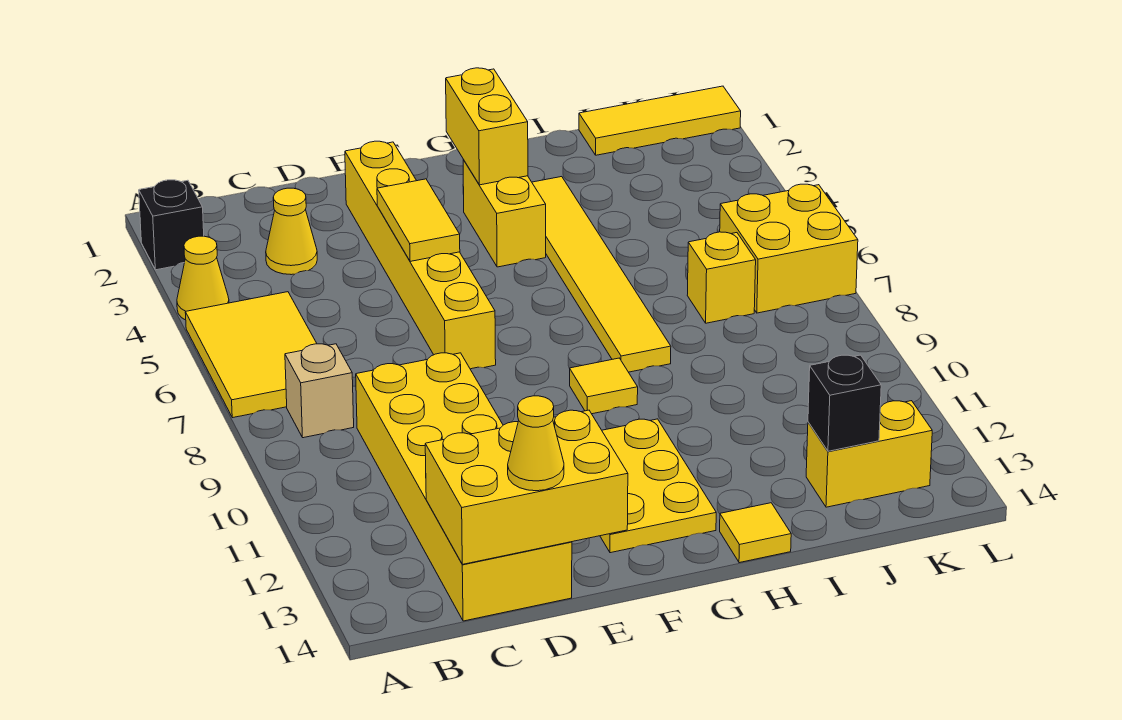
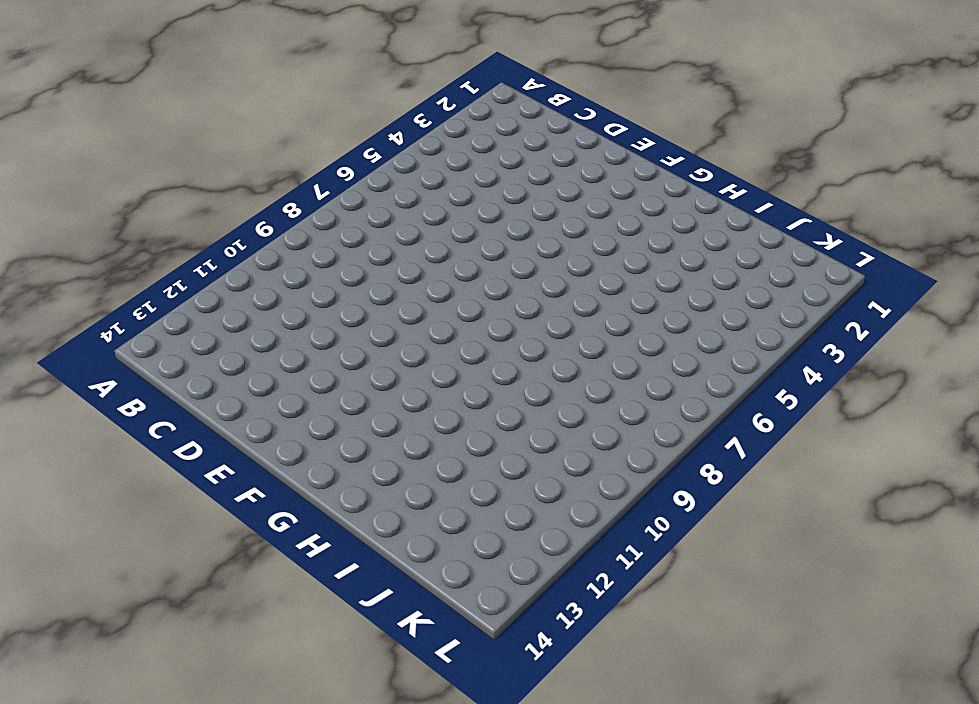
none -> black 1x1 brick [139,180,204,270]
none -> yellow 1x1 cone [177,236,229,320]
none -> yellow 2x3 tile [185,292,317,418]

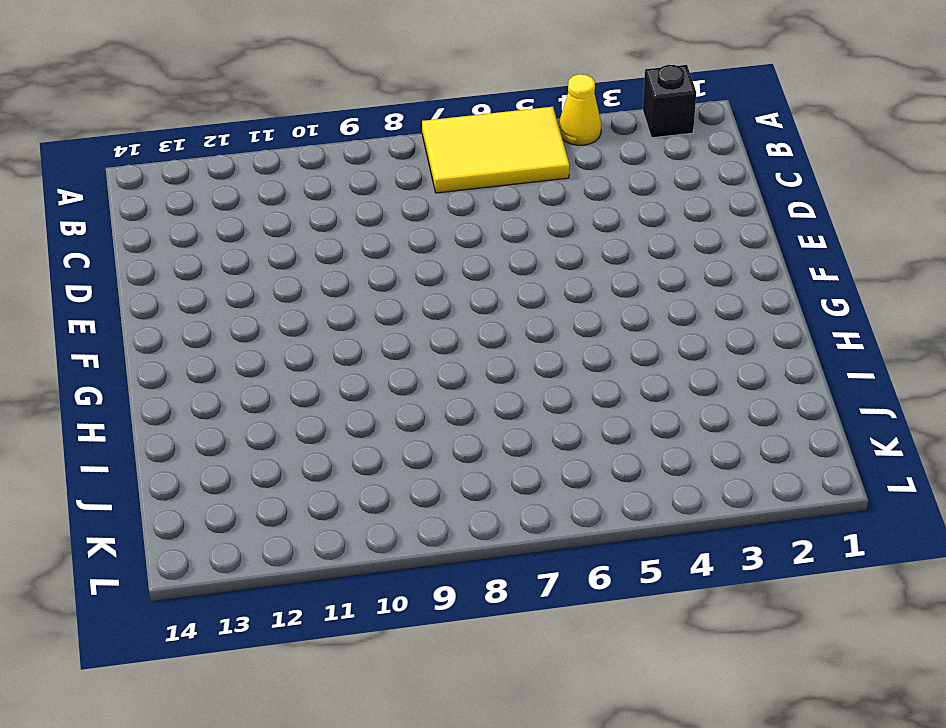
none -> tan 1x1 brick [285,344,354,438]
none -> yellow 1x1 cone [266,188,317,275]
none -> yellow 2x6 brick [356,353,572,621]

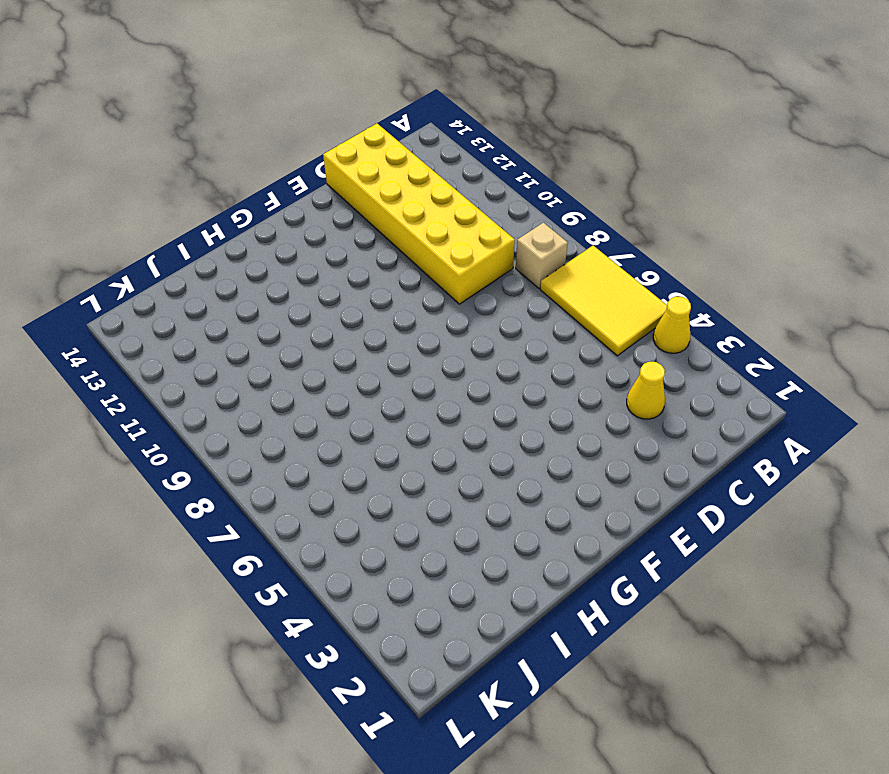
none -> black 1x1 brick [139,180,204,270]
none -> yellow 1x6 brick [345,141,496,369]
none -> yellow 2x3 plate [600,419,716,553]

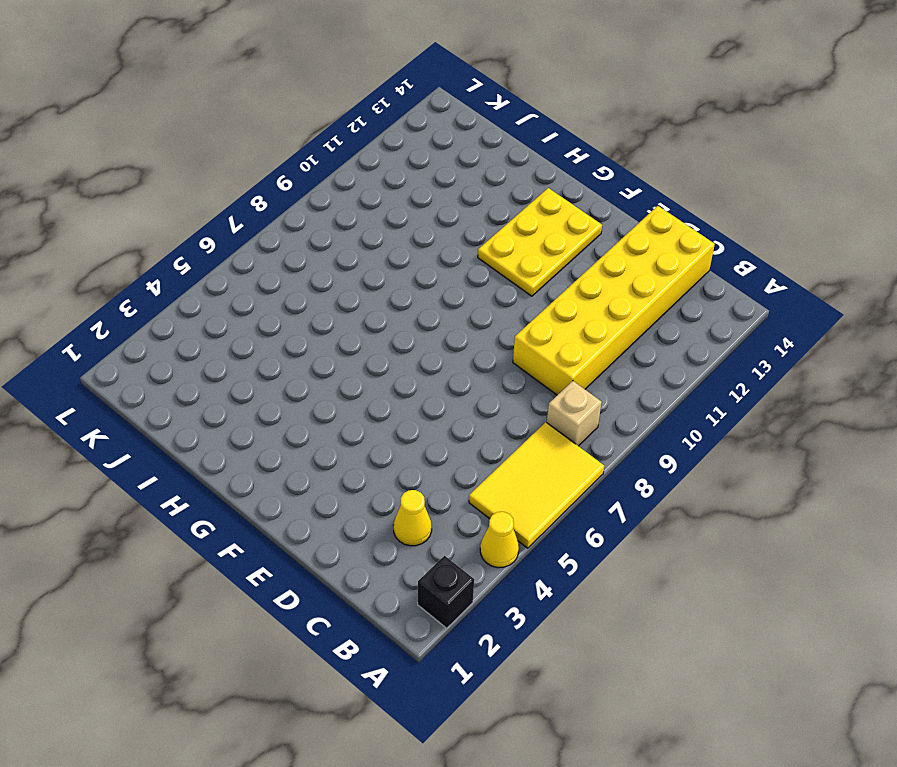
none -> yellow 1x6 brick [345,141,496,369]
none -> yellow 1x2 brick [463,160,546,267]
none -> yellow 1x1 tile [570,358,638,414]

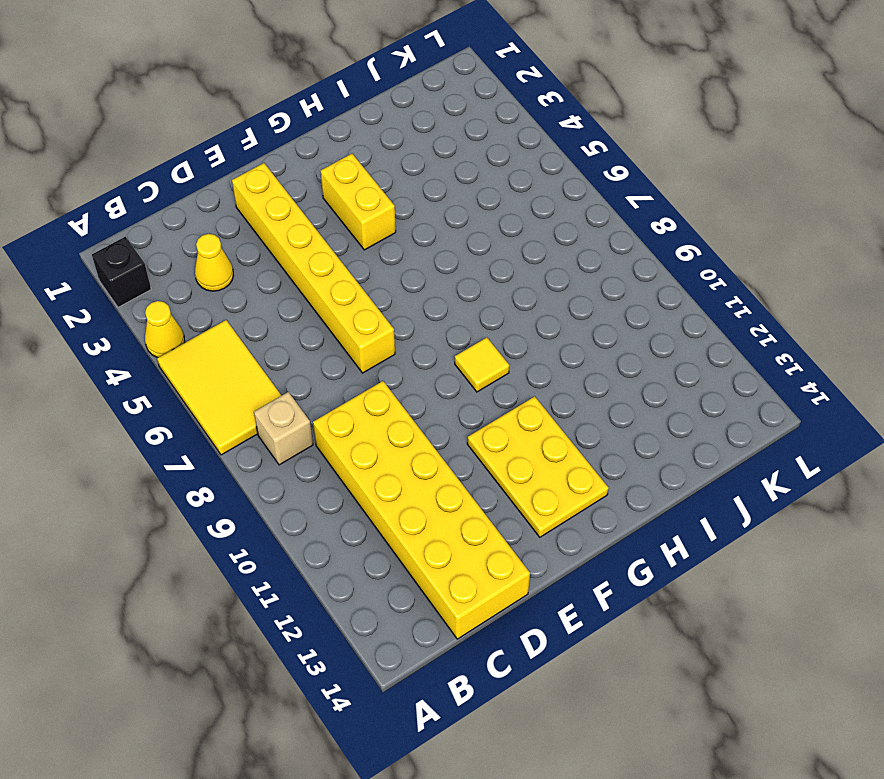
none -> yellow 1x6 tile [532,177,671,372]
none -> yellow 1x1 tile [720,503,791,563]
none -> yellow 1x3 tile [579,86,741,155]

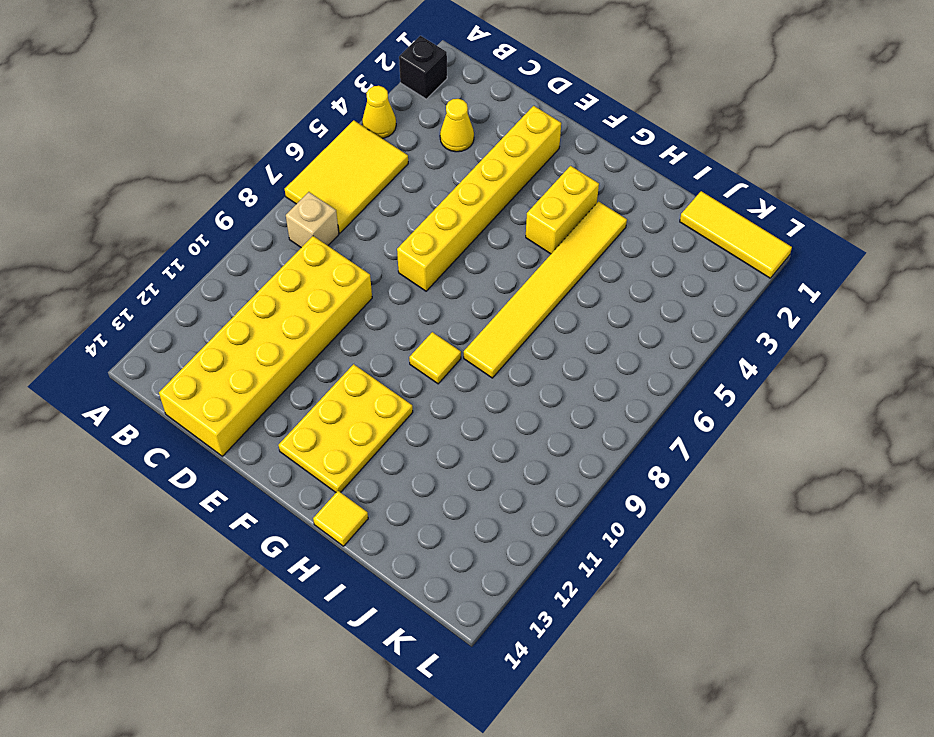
none -> yellow 1x1 brick [687,232,756,323]
none -> yellow 1x2 brick [806,401,932,507]
none -> yellow 2x2 brick [720,184,858,313]

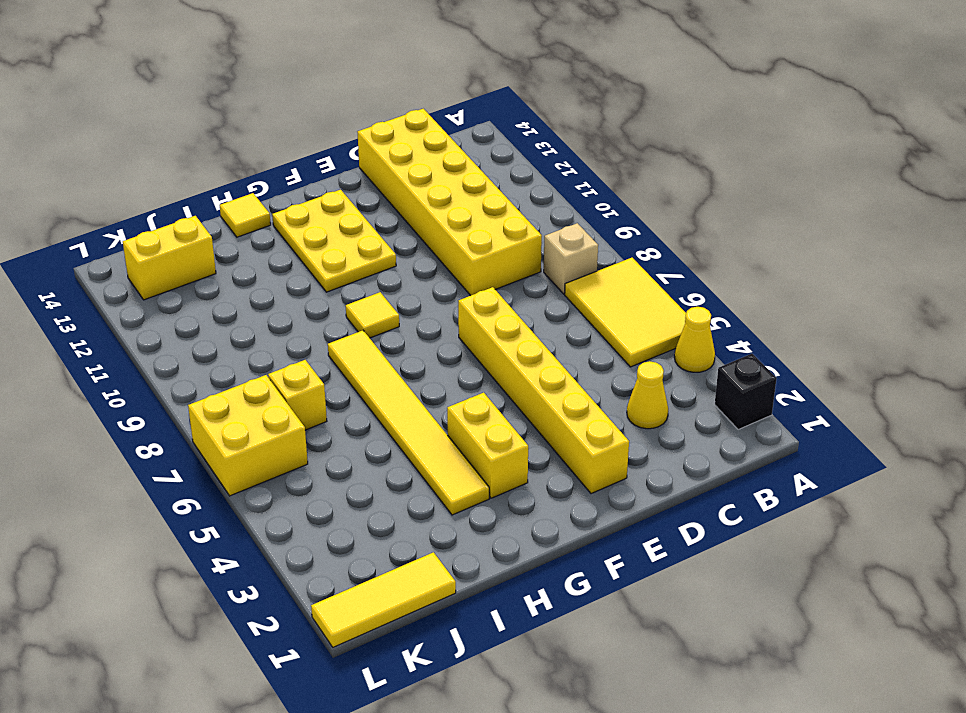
none -> yellow 2x3 brick [425,410,628,564]
none -> yellow 1x2 tile [377,179,460,261]
none -> yellow 1x2 brick [446,68,528,185]

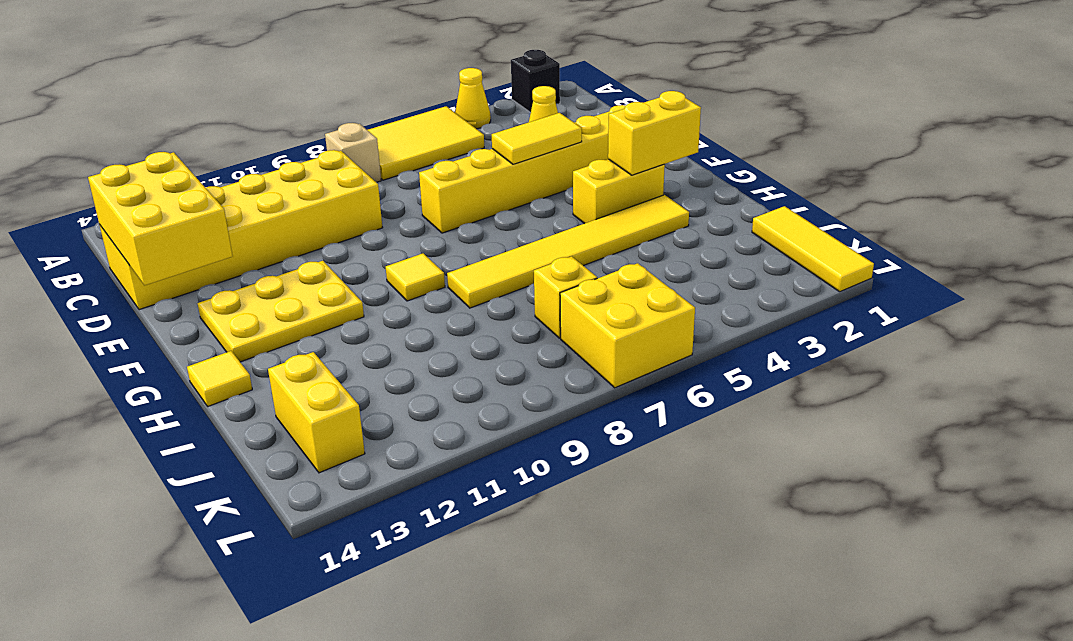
none -> black 1x1 brick [808,355,881,451]
none -> yellow 1x1 cone [508,396,564,491]

